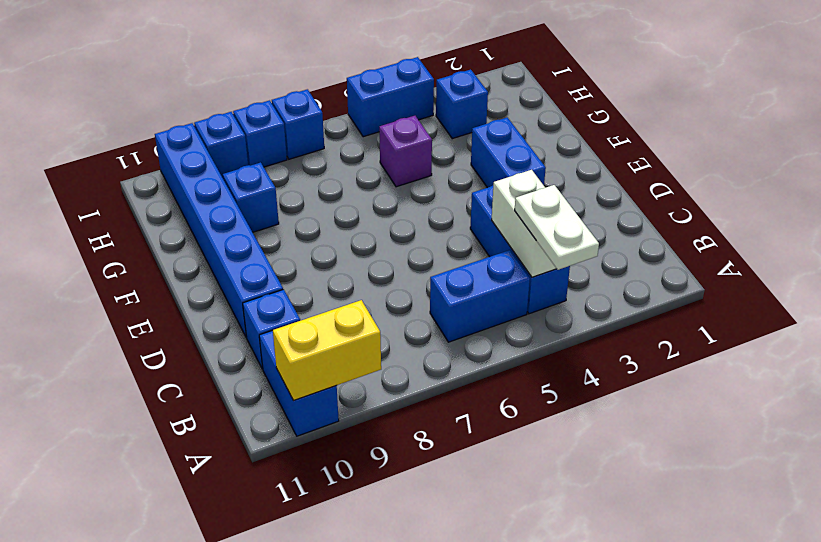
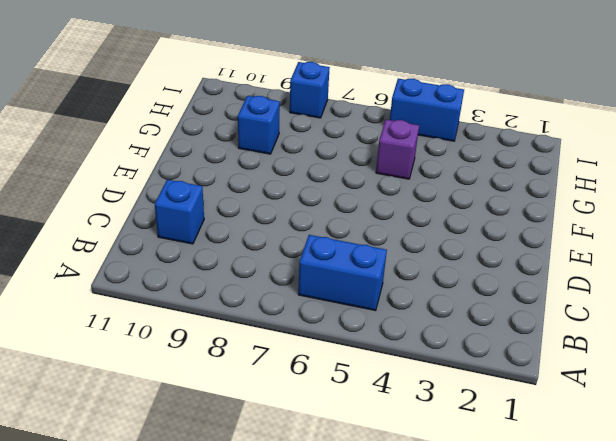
none -> blue 1x2 brick [259,330,339,436]
none -> blue 1x3 brick [470,186,570,314]
none -> blue 1x6 brick [155,123,283,337]

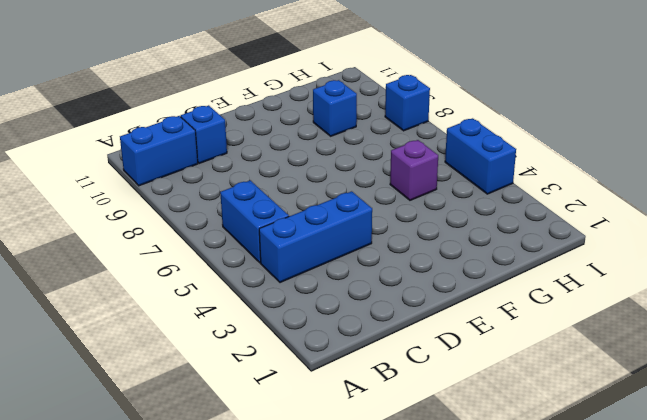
none -> blue 1x6 brick [155,123,283,337]
none -> blue 1x2 brick [471,117,546,188]
none -> blue 1x1 brick [436,70,488,139]

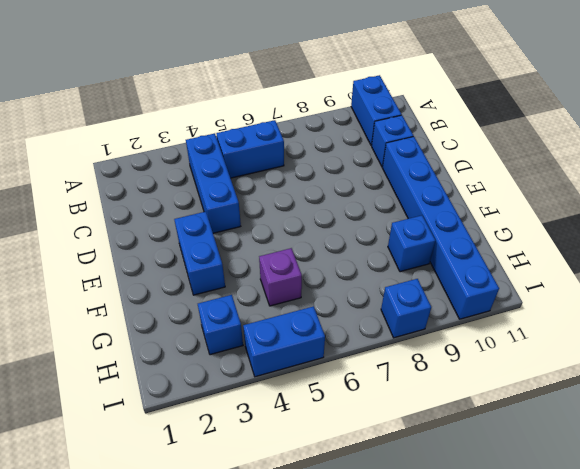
none -> blue 1x1 brick [272,89,324,159]
none -> blue 1x1 brick [194,112,248,178]
none -> yellow 1x2 brick [273,300,381,401]

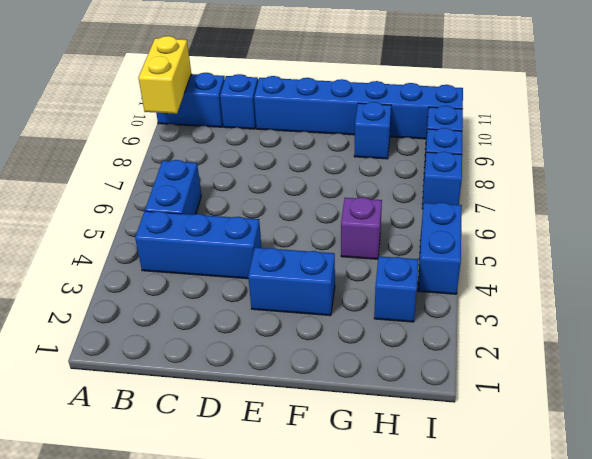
none -> white 1x2 brick [492,170,557,277]
none -> white 1x2 plate [515,185,599,270]

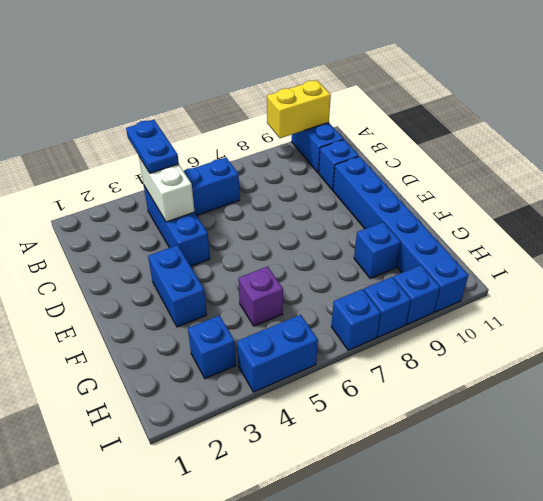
blue 1x2 plate [126,119,179,173] -> white 1x2 plate [515,185,599,270]

